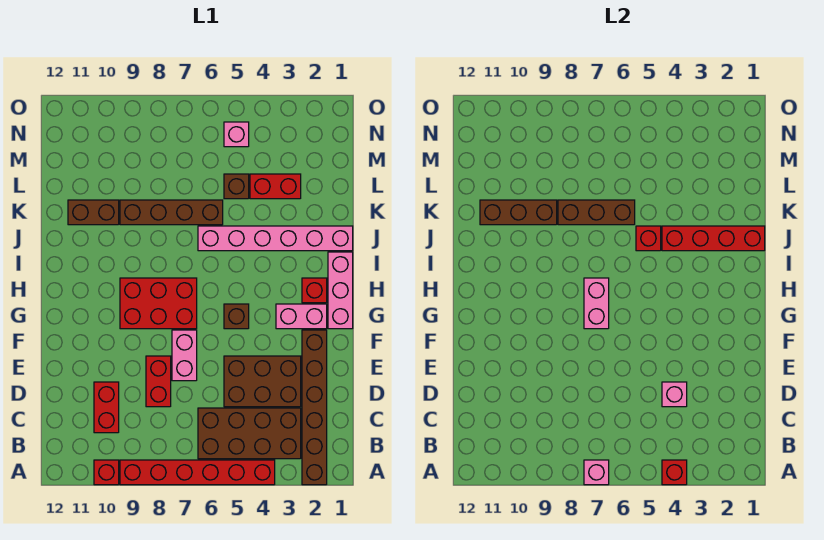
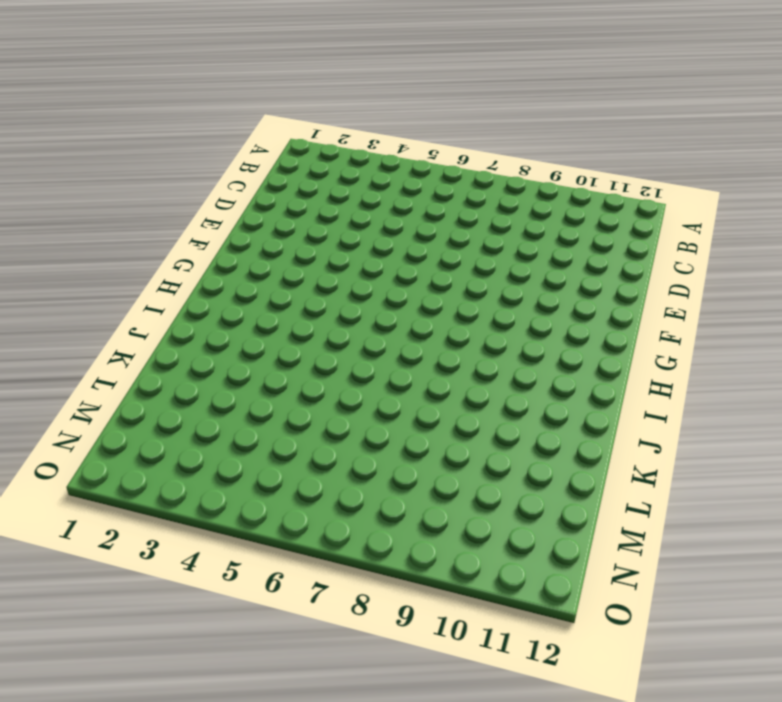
none -> brown 1x6 brick [302,330,327,485]
none -> red 1x6 brick [120,460,275,485]
none -> red 1x1 brick [94,460,119,485]

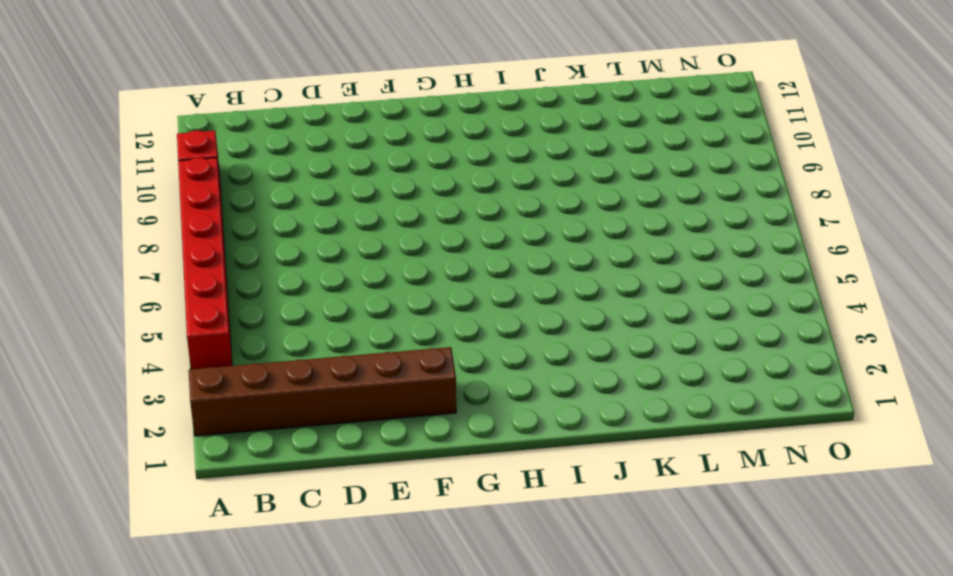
none -> brown 2x4 brick [198,408,301,459]
none -> red 1x2 brick [94,382,119,433]
none -> brown 2x3 brick [224,356,301,407]

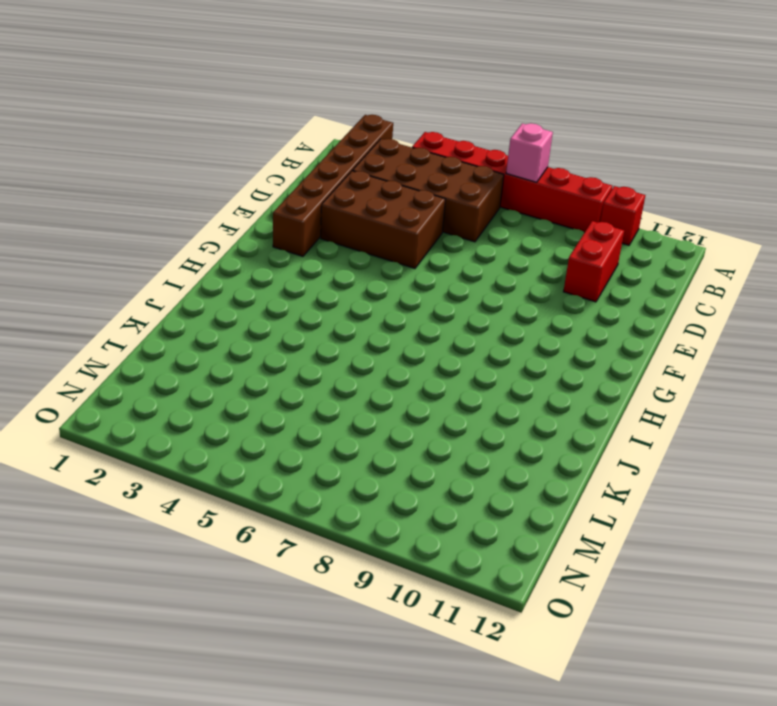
none -> red 1x2 brick [146,356,171,407]
none -> pink 1x2 brick [172,330,197,381]
none -> pink 1x3 brick [328,252,353,329]

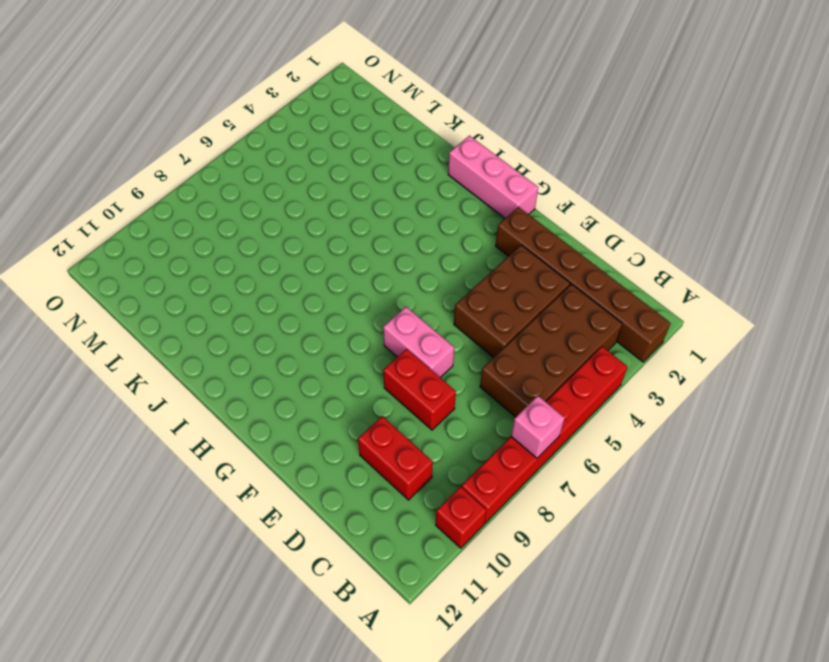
none -> pink 1x2 brick [276,304,327,329]
none -> brown 1x1 brick [224,304,249,329]
none -> red 2x3 brick [120,278,197,329]

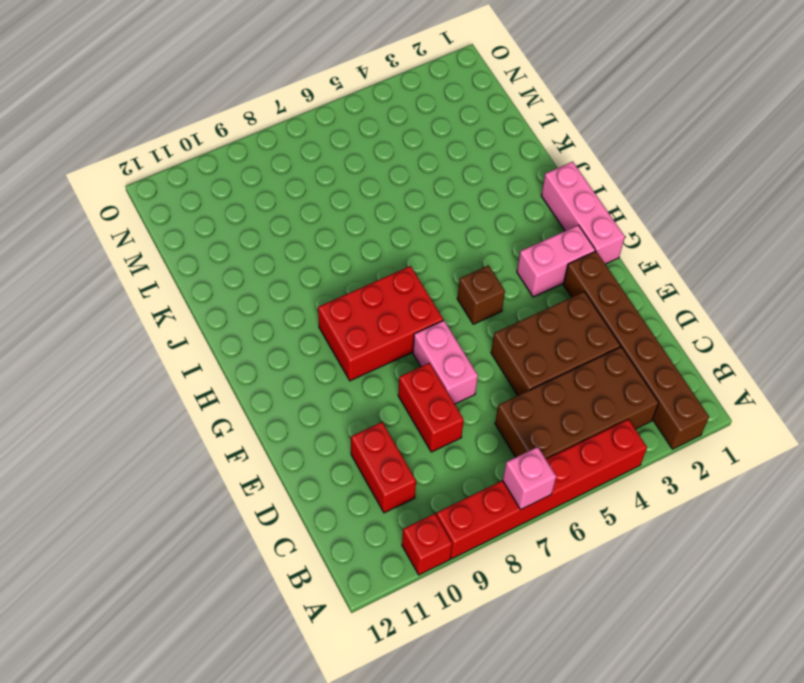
none -> red 1x1 brick [302,278,327,303]
none -> pink 1x6 brick [198,226,353,251]
none -> brown 1x4 brick [120,200,223,225]

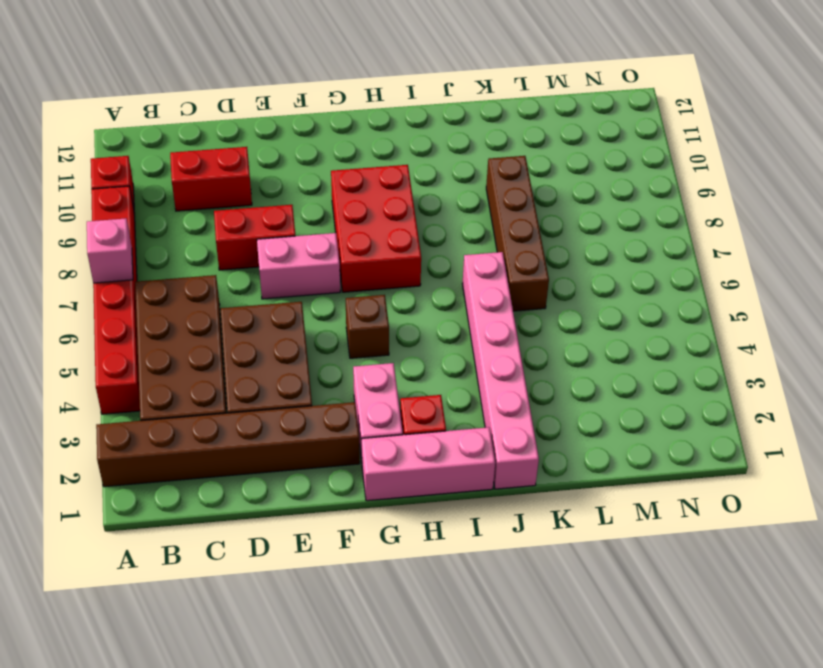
none -> brown 1x2 brick [68,200,119,225]
none -> red 1x2 brick [250,174,301,199]
none -> brown 1x1 brick [224,174,249,199]

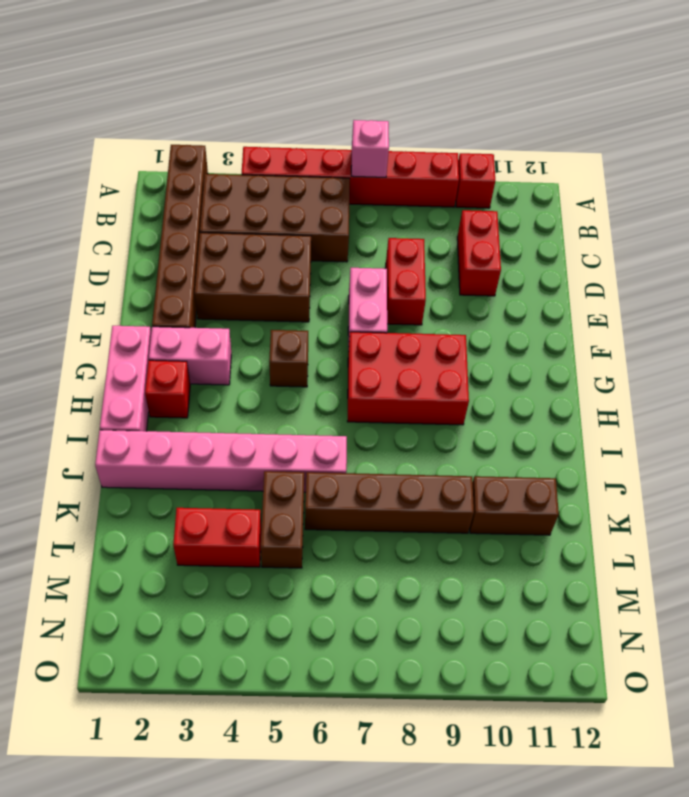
brown 1x2 brick [261,471,304,568] -> brown 1x1 brick [224,174,249,199]
none -> pink 1x1 brick [224,122,249,147]
none -> red 1x1 brick [662,460,687,485]
none -> pink 1x1 brick [662,382,687,407]

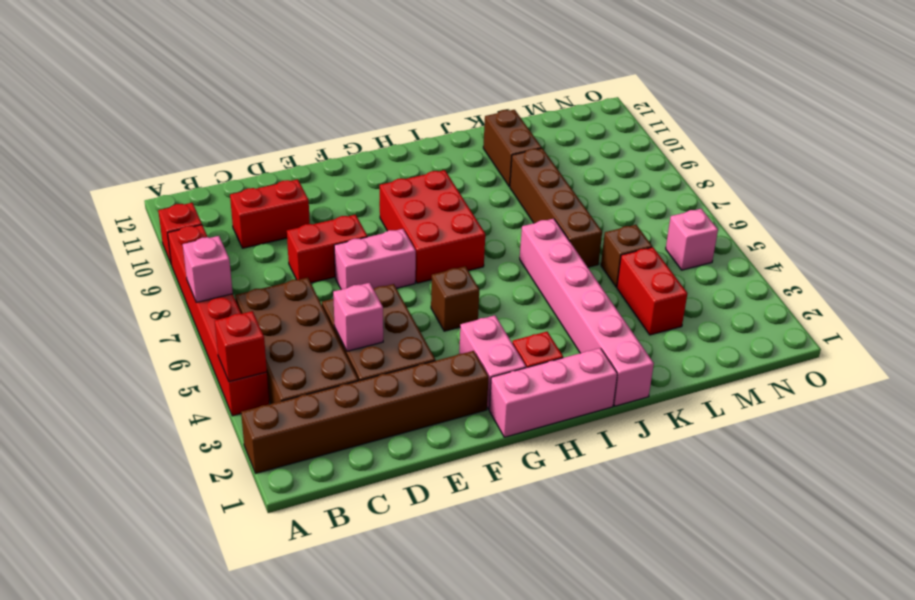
none -> pink 1x2 brick [584,278,609,329]
none -> red 1x4 brick [662,226,765,251]
none -> red 1x1 brick [636,226,661,251]

